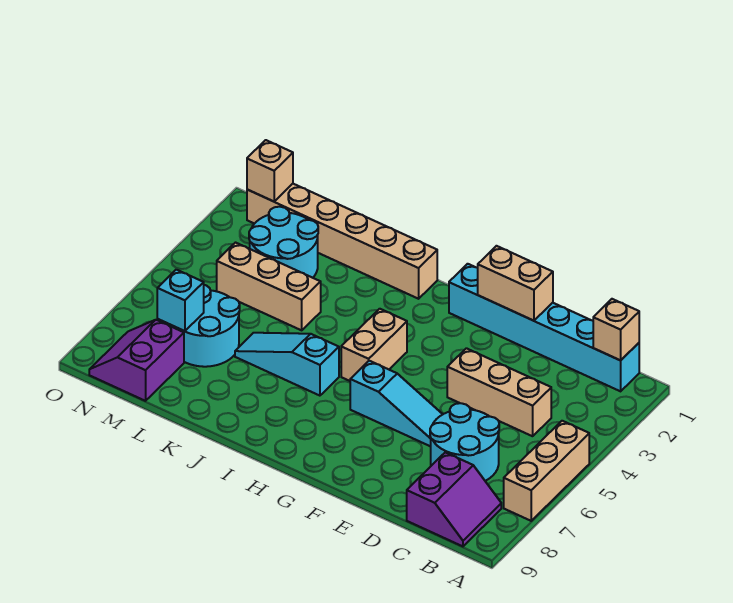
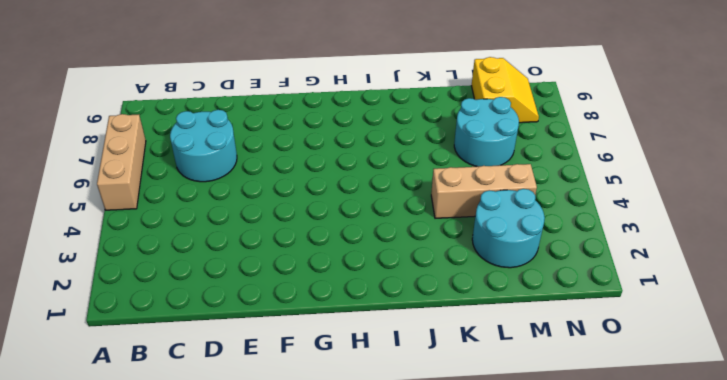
yellow 2x2 slope [471,57,539,123] -> purple 2x2 slope [89,320,184,401]
none -> cyan 1x6 brick [449,264,639,391]
none -> purple 2x2 slope [407,452,501,546]
none -> tan 1x3 brick [447,348,551,436]

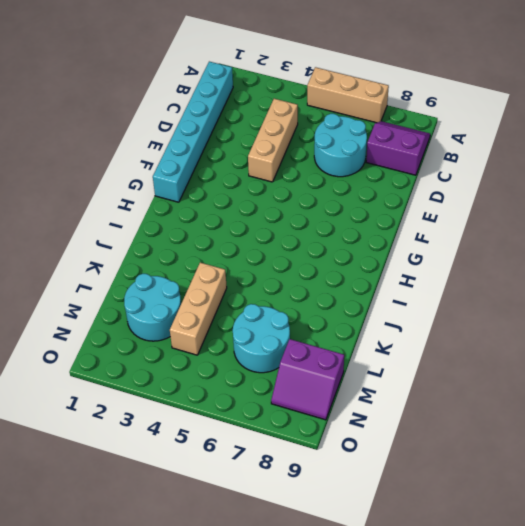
none -> cyan 1x3 slope [350,361,443,446]
none -> tan 1x2 brick [341,309,407,381]
none -> tan 1x6 brick [247,184,437,299]

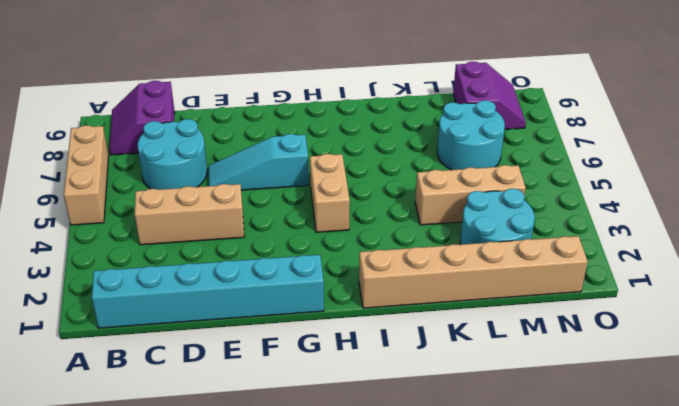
none -> cyan 1x3 slope [235,333,339,396]
none -> tan 1x1 brick [593,299,639,360]
none -> tan 1x2 brick [478,246,553,321]

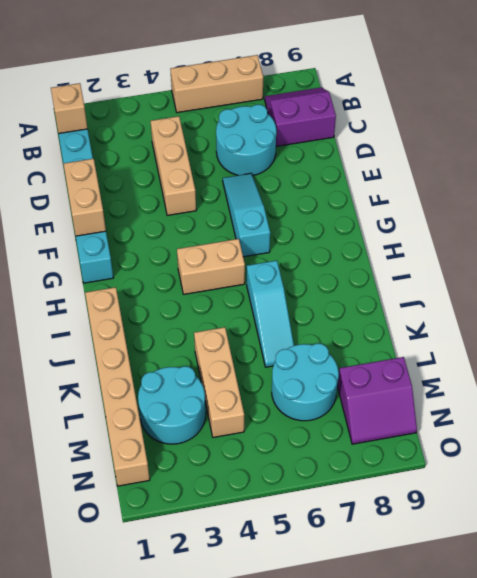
none -> cyan 1x1 brick [157,270,204,331]
none -> tan 1x1 brick [247,140,293,201]

